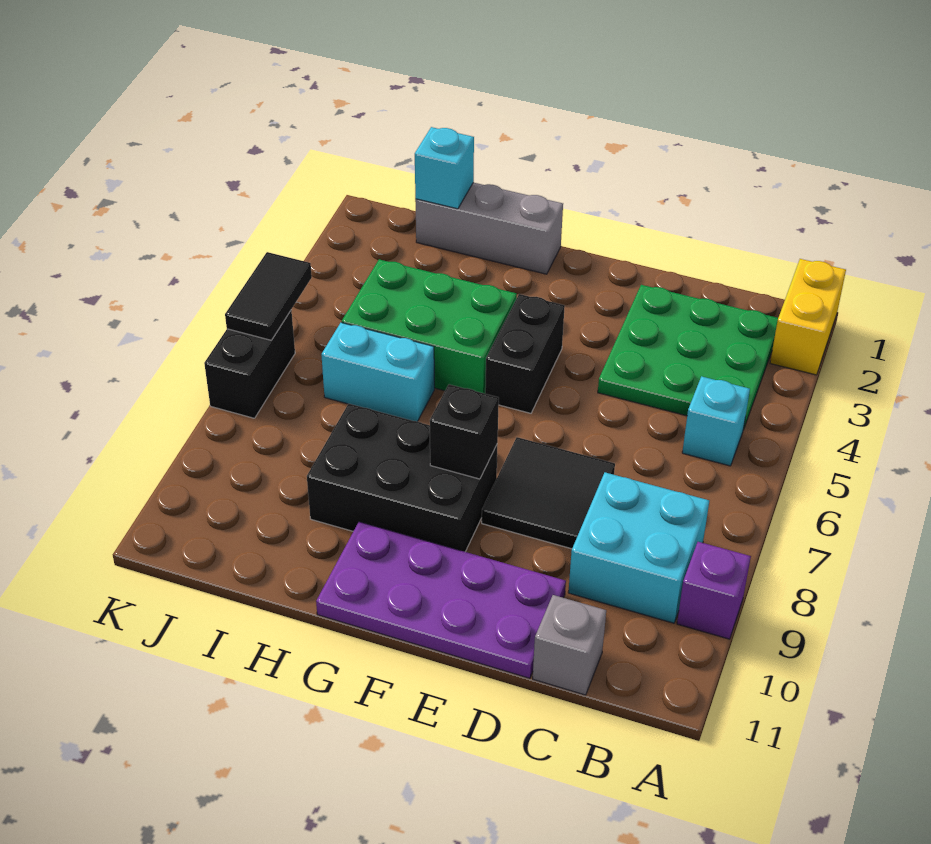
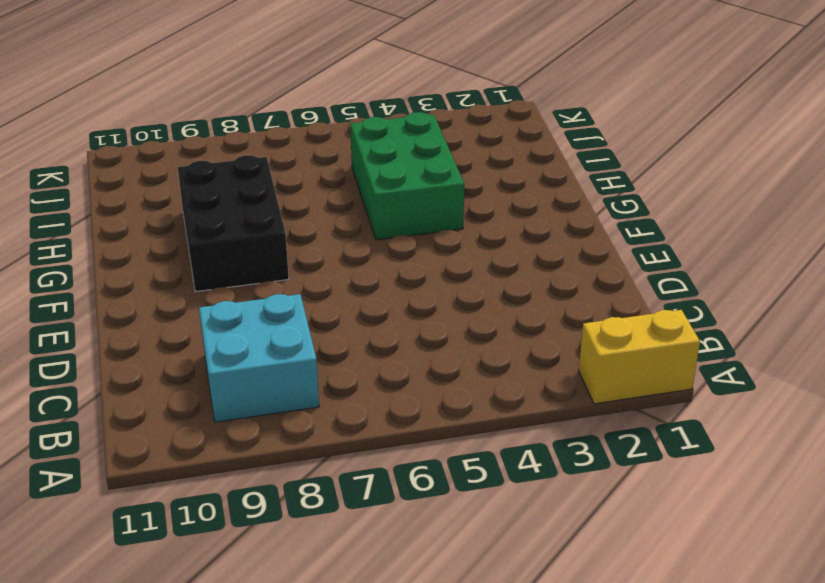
none -> purple 1x1 brick [677,542,751,639]
none -> green 3x3 plate [598,285,778,430]
none -> cyan 1x1 brick [682,376,750,466]

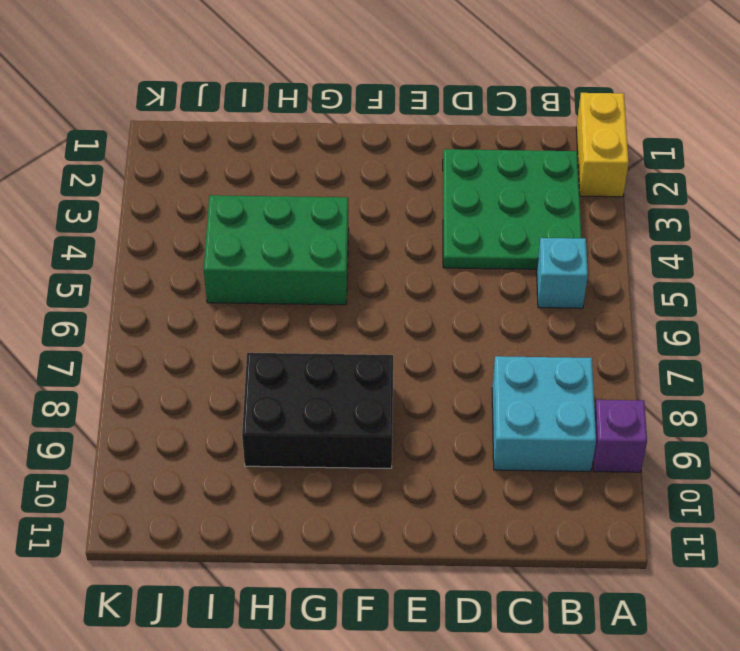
none -> grey 1x1 brick [533,595,606,695]
none -> black 2x2 tile [482,437,615,549]
none -> purple 2x4 plate [316,522,566,678]

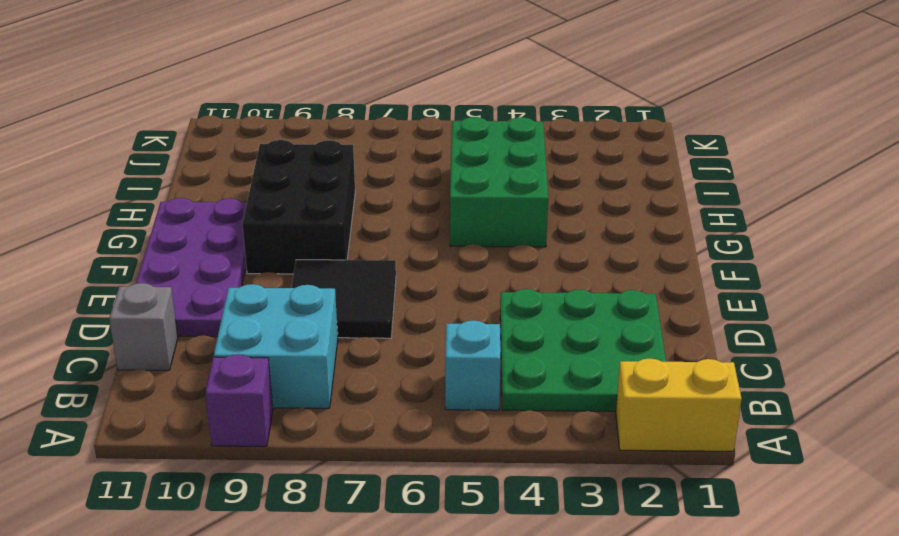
none -> black 1x2 brick [485,294,565,413]
none -> grey 1x3 brick [415,182,563,274]
none -> cyan 1x2 brick [321,323,434,422]

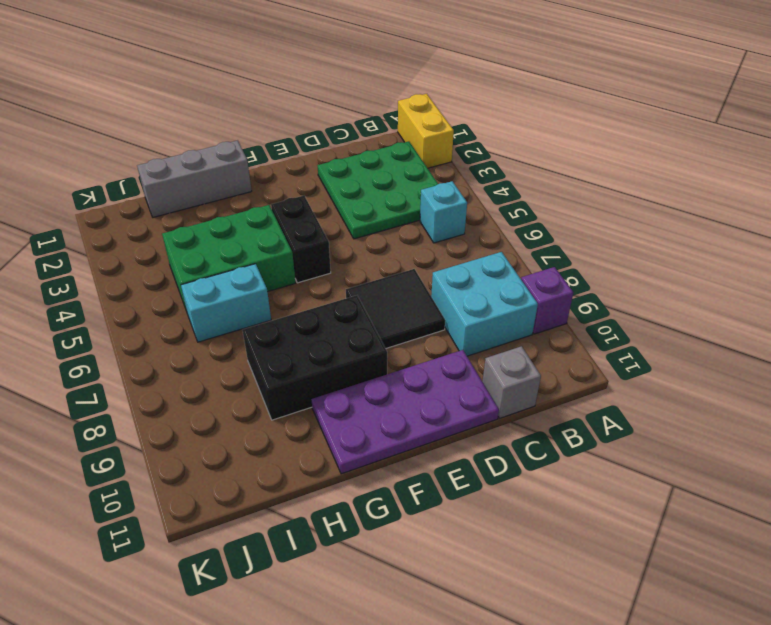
none -> black 1x2 brick [204,310,295,418]
none -> black 1x1 brick [430,384,499,479]
none -> cyan 1x1 brick [415,127,474,209]

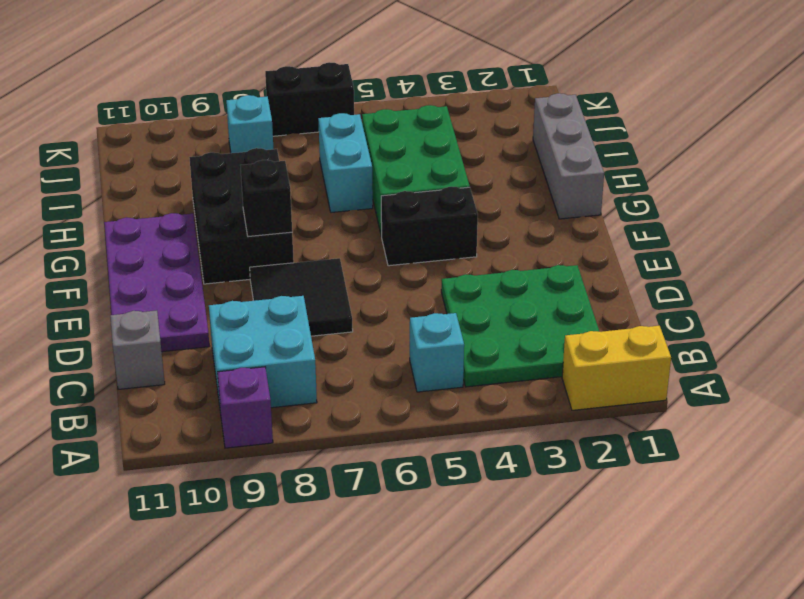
cyan 1x1 brick [226,95,273,153] -> cyan 1x1 brick moved to [415,127,474,209]
none -> black 1x2 tile [225,252,312,340]

